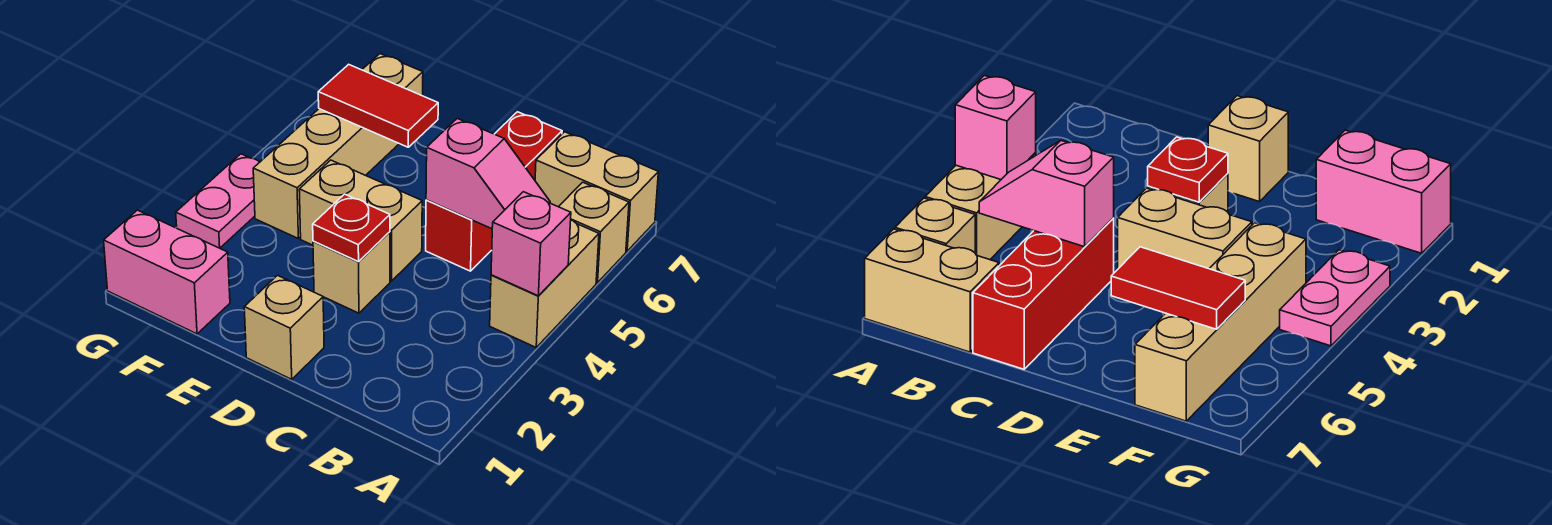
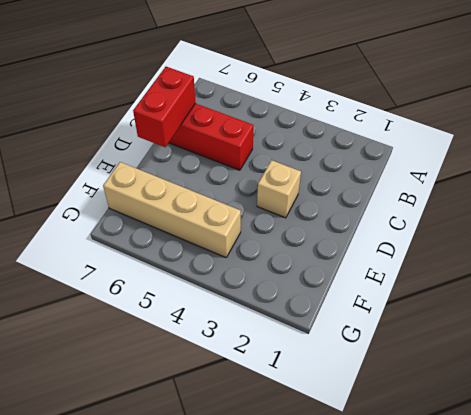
red 1x2 brick [133,67,196,147] -> none
none -> tan 1x2 brick [490,220,599,347]
none -> tan 1x1 brick [559,182,629,283]
none -> tan 1x2 brick [535,132,658,251]

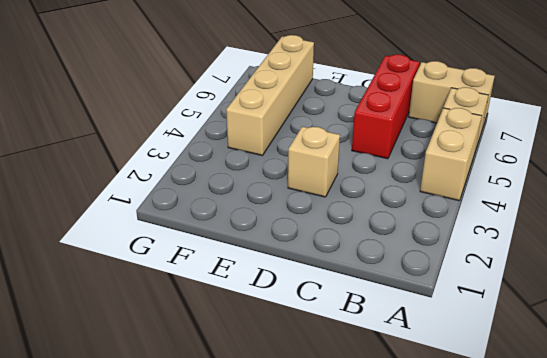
none -> tan 1x1 brick [244,275,324,379]
none -> tan 1x2 brick [299,160,422,281]
none -> pink 1x2 brick [104,210,230,334]

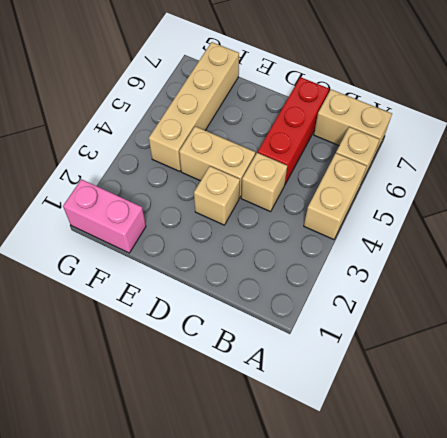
tan 1x1 brick [241,153,287,212] -> tan 1x1 brick moved to [244,275,324,379]
none -> pink 1x2 plate [176,154,260,248]
none -> pink 1x1 brick [491,192,571,296]
none -> pink 1x2 slope [426,118,550,229]

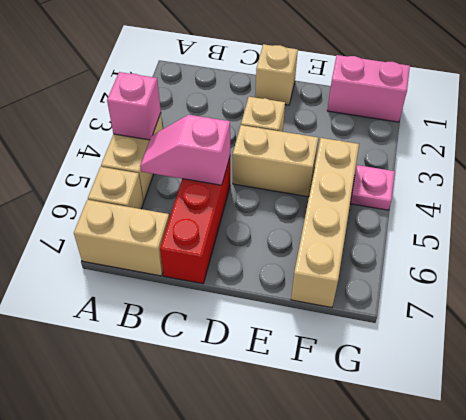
pink 1x1 plate [350,165,395,210] -> pink 1x2 plate [176,154,260,248]
none -> red 1x1 plate [313,194,390,262]
none -> red 1x2 tile [318,64,438,147]

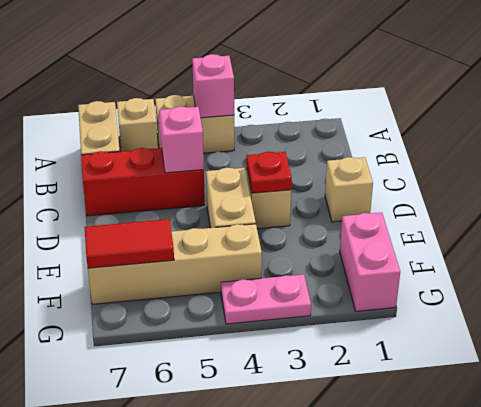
red 1x2 tile [85,219,174,268] -> red 1x2 tile turned to [318,64,438,147]

